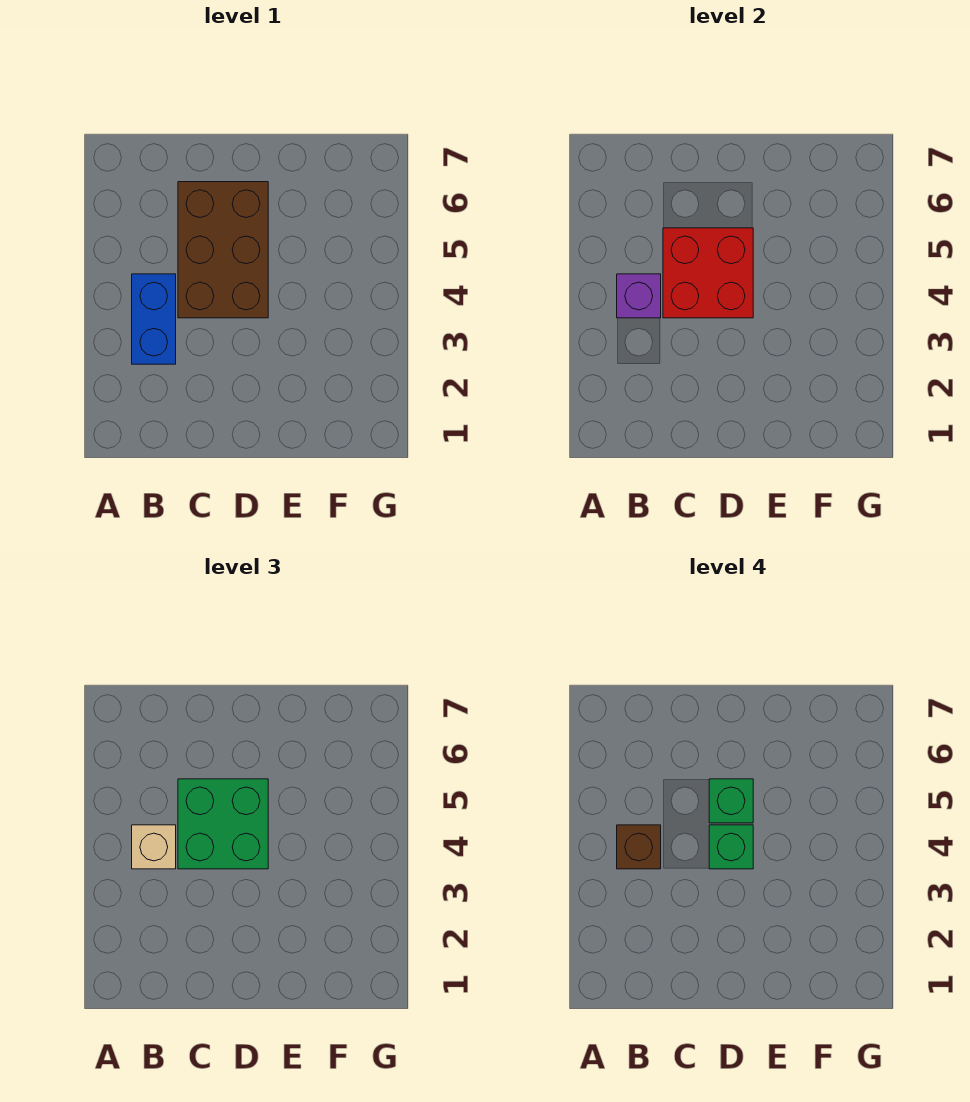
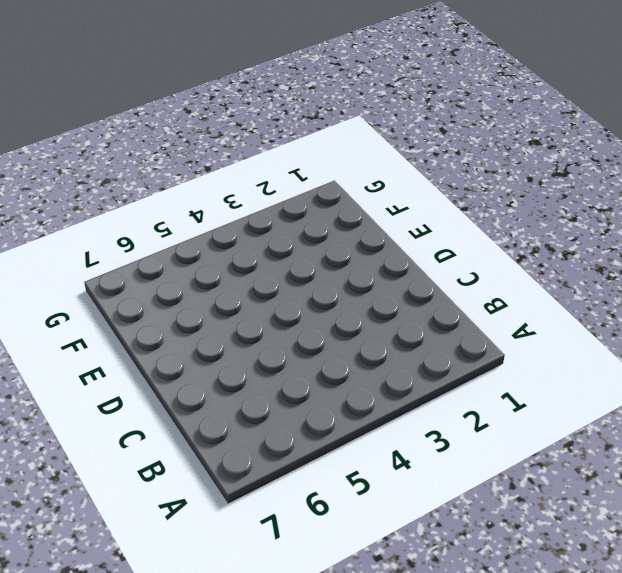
none -> blue 1x2 brick [132,274,176,364]
none -> brown 2x3 brick [178,182,268,318]

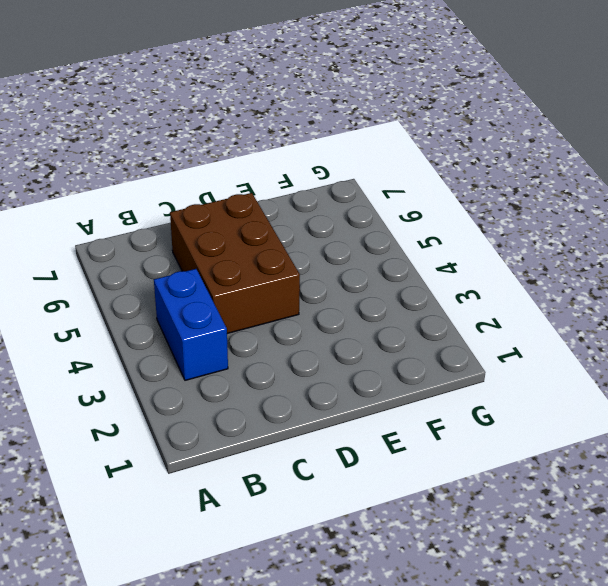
none -> purple 1x1 brick [617,274,661,318]
none -> red 2x2 brick [663,228,753,318]

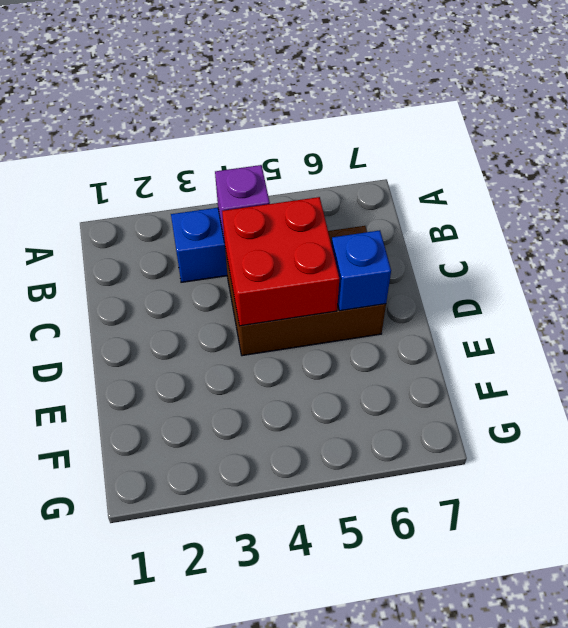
blue 1x1 brick [332,230,391,311] -> none
none -> tan 1x1 brick [132,825,176,869]
none -> green 2x2 brick [178,779,268,869]

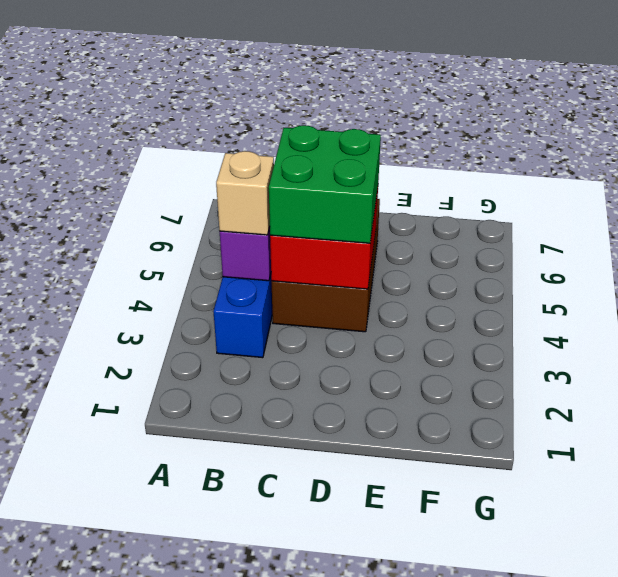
none -> brown 1x1 brick [617,825,661,869]
none -> green 1x1 brick [709,825,753,869]

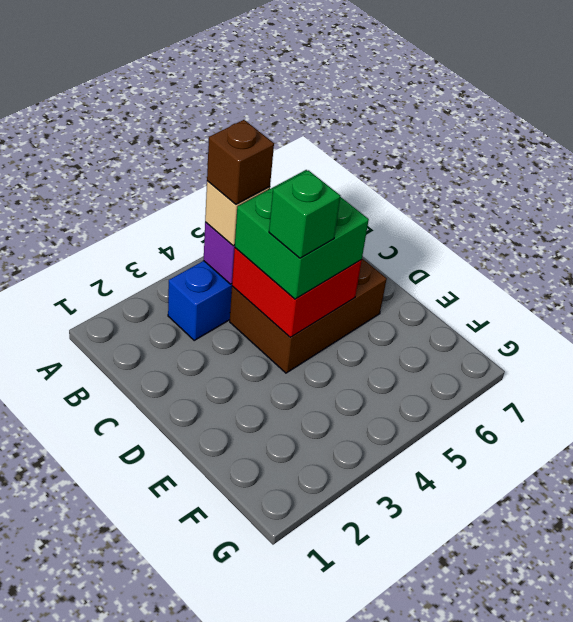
none -> green 1x1 brick [709,779,753,823]

